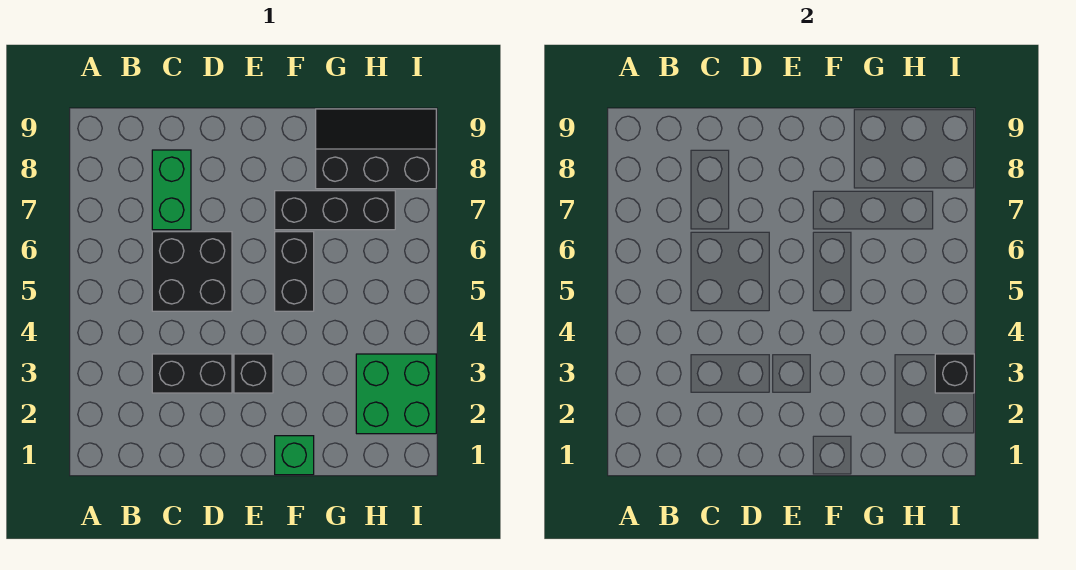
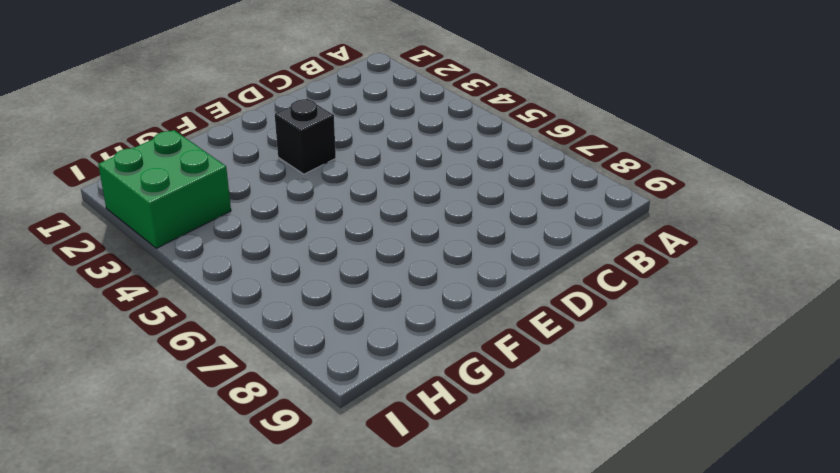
none -> black 1x2 brick [152,354,232,393]
none -> black 2x2 brick [152,232,232,311]

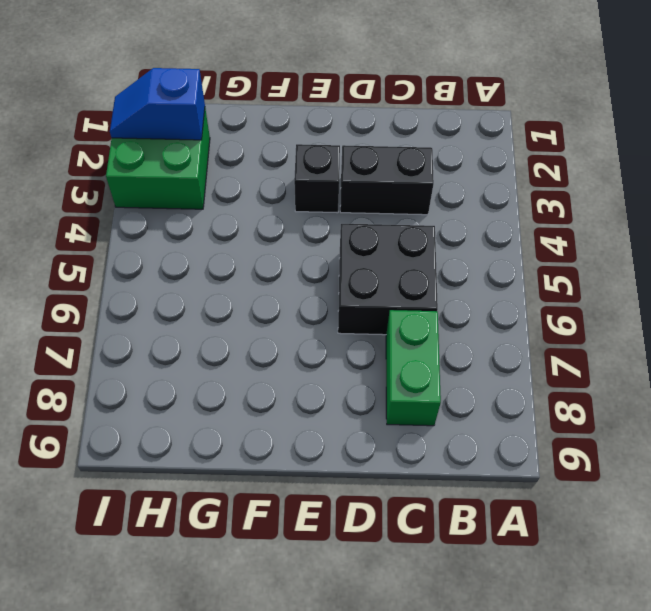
blue 1x2 slope [110,68,205,140] -> none
none -> green 1x1 brick [275,436,314,475]
none -> black 1x2 brick [275,232,314,311]

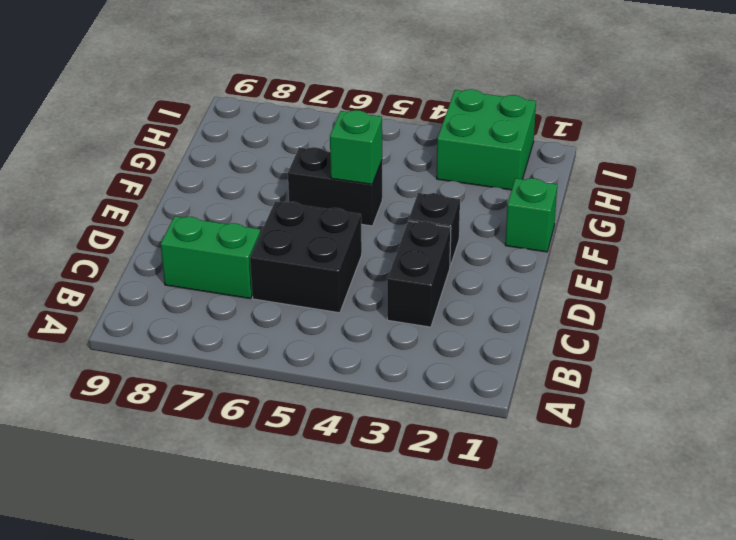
green 1x1 brick [330,110,382,184] -> none
none -> black 1x3 brick [275,191,395,230]
none -> black 2x3 slope [316,109,436,189]

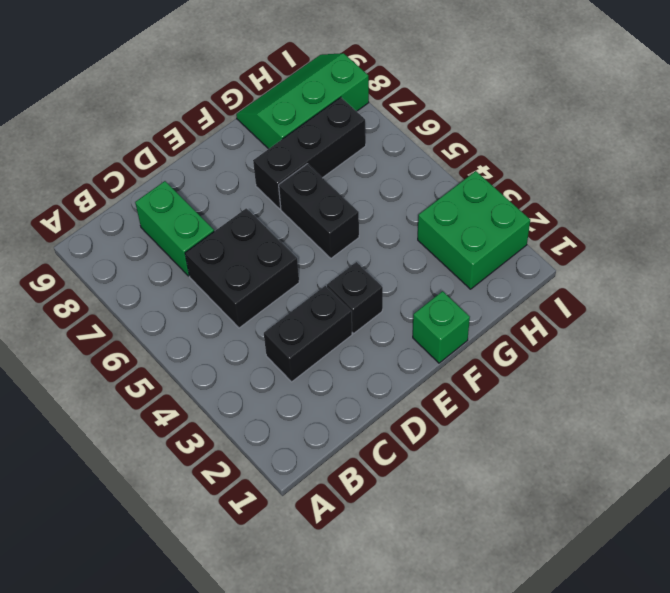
green 2x3 slope [236,53,369,149] -> black 2x3 slope [316,109,436,189]
none -> black 1x1 brick [935,354,974,393]

